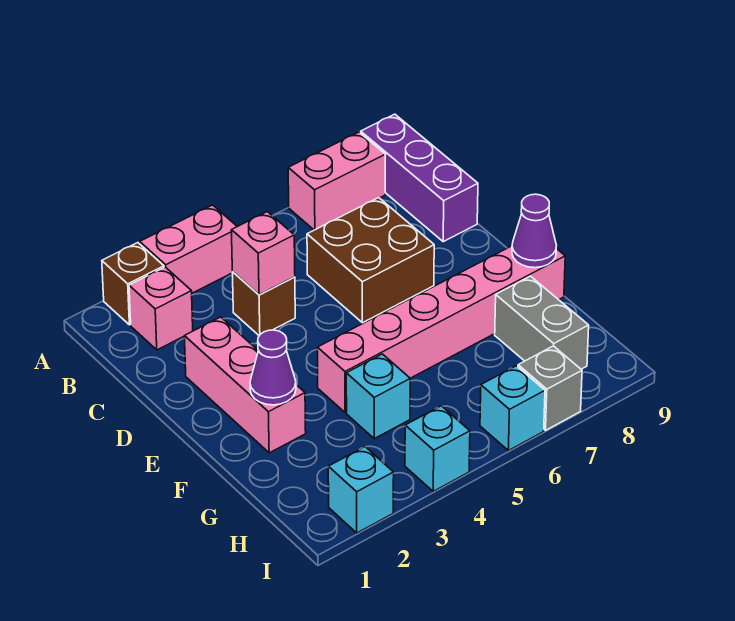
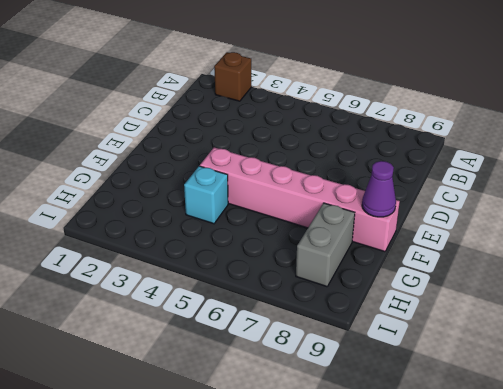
none -> pink 1x2 brick [140,205,237,293]
none -> pink 1x2 brick [288,132,386,230]
none -> purple 1x3 brick [361,114,478,242]

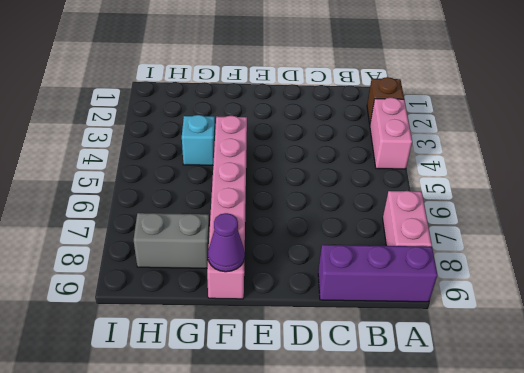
none -> pink 1x1 brick [129,267,193,350]
none -> brown 1x1 brick [232,272,295,336]
none -> brown 2x2 brick [307,198,434,323]

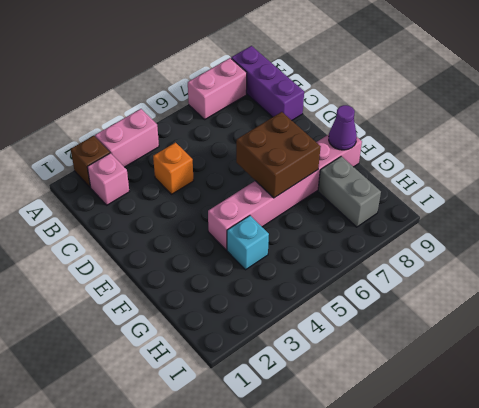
orange 1x1 brick [153,143,194,194] -> brown 1x1 brick [232,272,295,336]
brown 2x2 brick [236,112,321,198] -> brown 2x2 brick moved to [307,198,434,323]
none -> pink 1x3 brick [185,317,306,453]
none -> cyan 1x1 brick [328,447,394,533]
none -> cyan 1x1 brick [405,406,470,491]

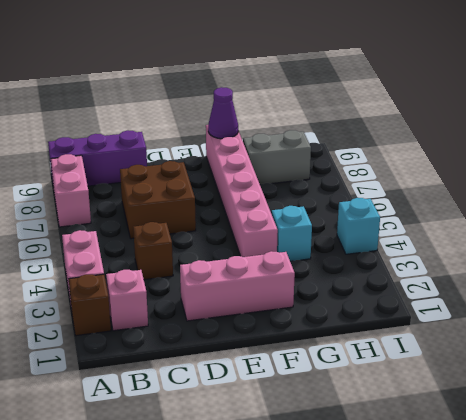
none -> cyan 1x1 brick [328,447,394,533]
none -> cyan 1x1 brick [480,366,545,451]
none -> grey 1x1 brick [518,346,582,430]

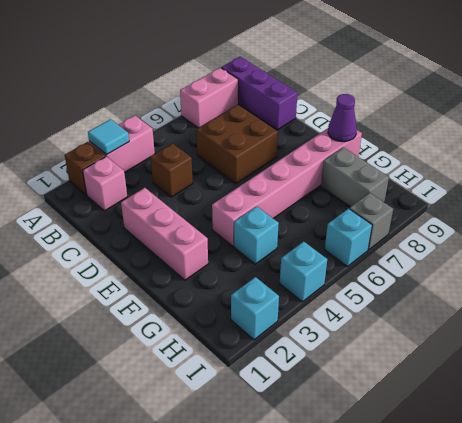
cyan 1x1 tile [88,119,129,155] -> none
none -> pink 1x1 brick [231,212,295,295]
none -> purple 1x1 cone [250,330,296,405]

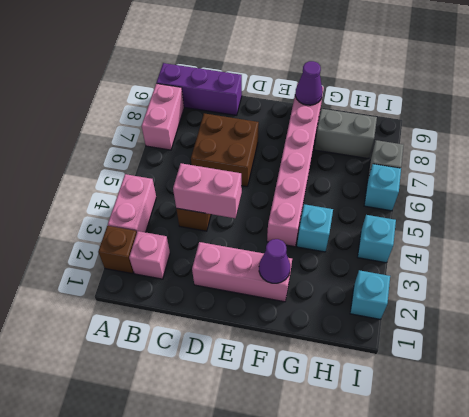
pink 1x2 brick [173,163,242,218] -> pink 1x1 brick [231,212,295,295]

